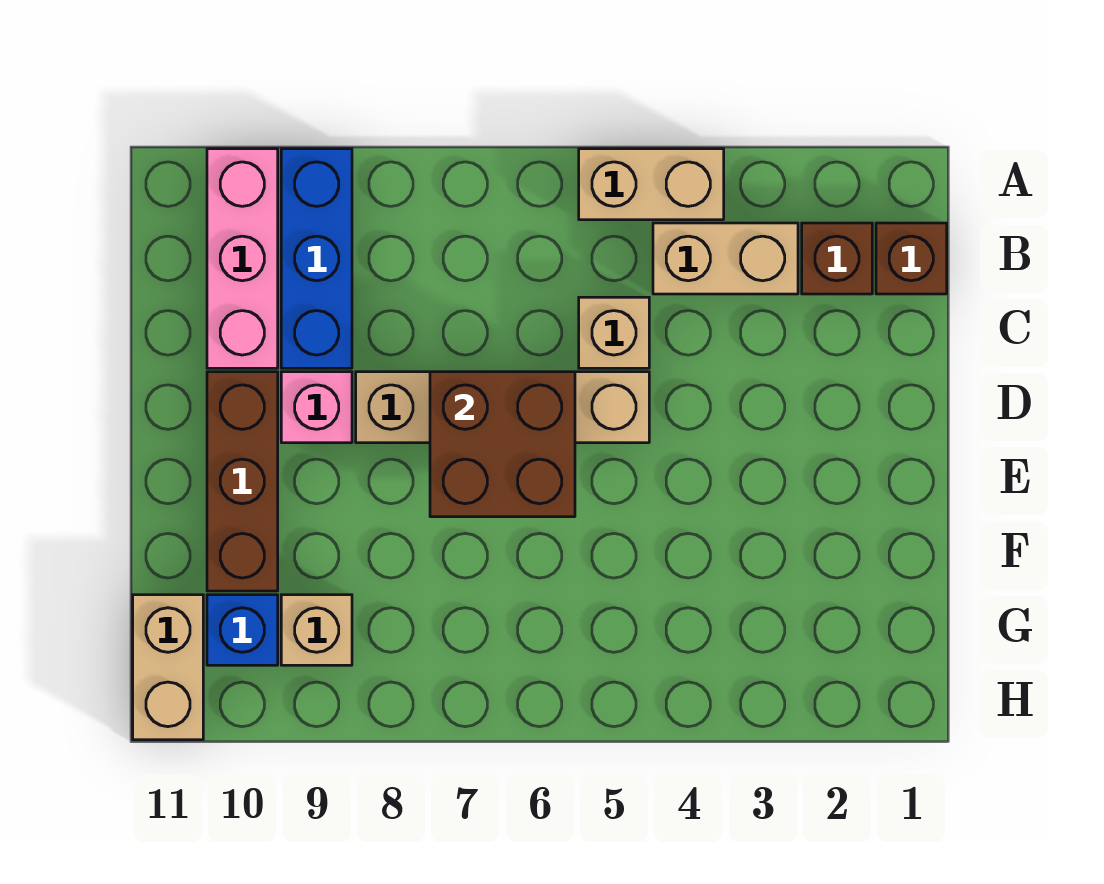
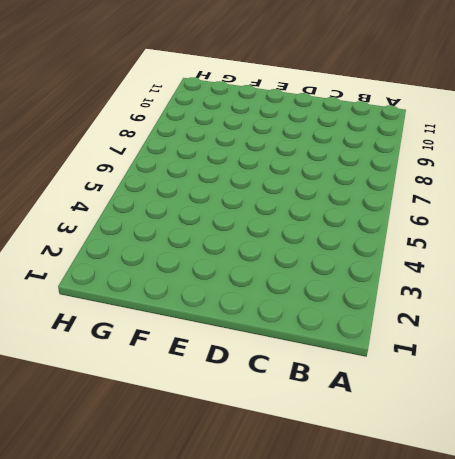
none -> tan 1x2 brick [579,149,724,220]
none -> blue 1x3 brick [281,149,352,368]
none -> pink 1x3 brick [207,149,278,368]

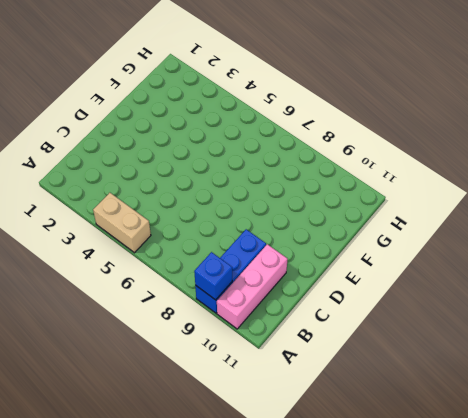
blue 1x1 brick [194,252,232,300] -> blue 1x1 brick moved to [207,595,278,665]
none -> brown 1x1 brick [876,223,947,294]
none -> brown 1x1 brick [802,223,872,294]
none -> tan 1x2 brick [653,223,798,294]

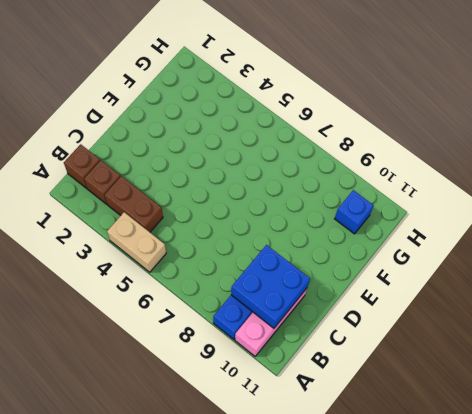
brown 1x2 brick [105,176,163,232] -> tan 1x2 brick [653,223,798,294]
blue 2x2 brick [231,245,310,328] -> none
none -> tan 1x1 brick [579,297,649,368]
none -> tan 1x4 brick [356,372,649,443]
none -> pink 1x1 brick [281,372,352,443]

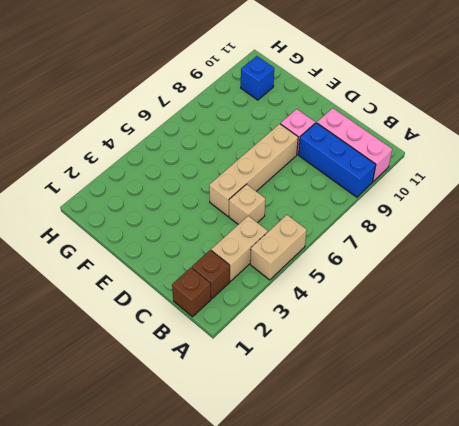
none -> brown 1x3 brick [207,372,278,591]
none -> tan 1x1 brick [281,595,352,665]
none -> tan 1x2 brick [133,595,203,740]

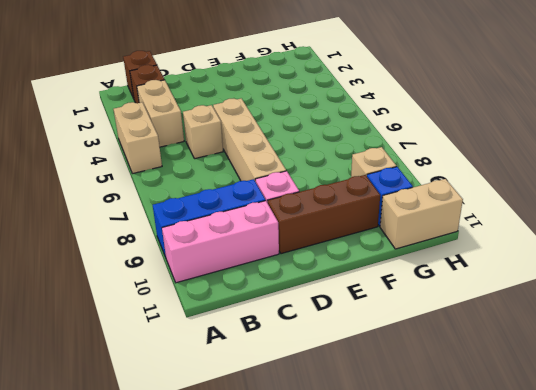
none -> brown 2x2 brick [430,372,575,517]

